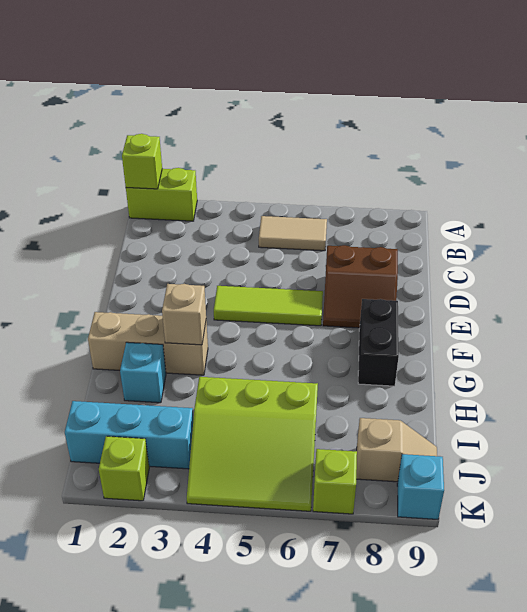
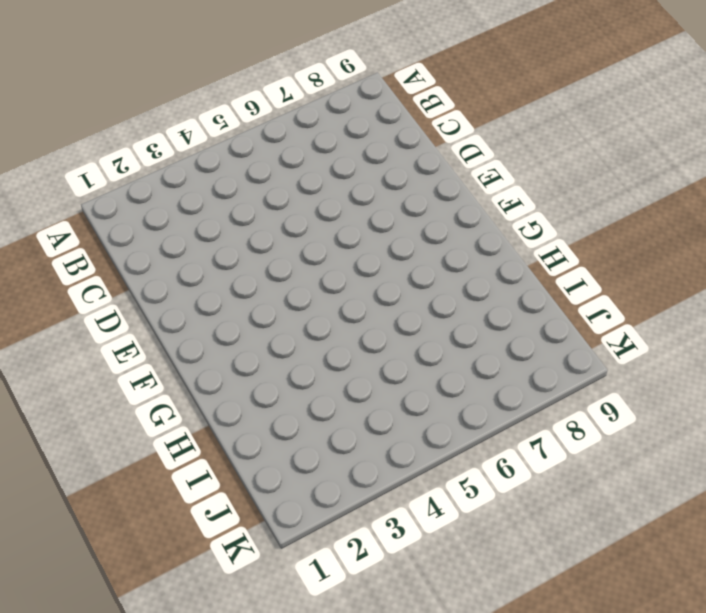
none -> lime 1x2 brick [126,168,197,221]
none -> tan 1x2 tile [259,216,327,251]
none -> brown 2x2 slope [323,245,398,328]

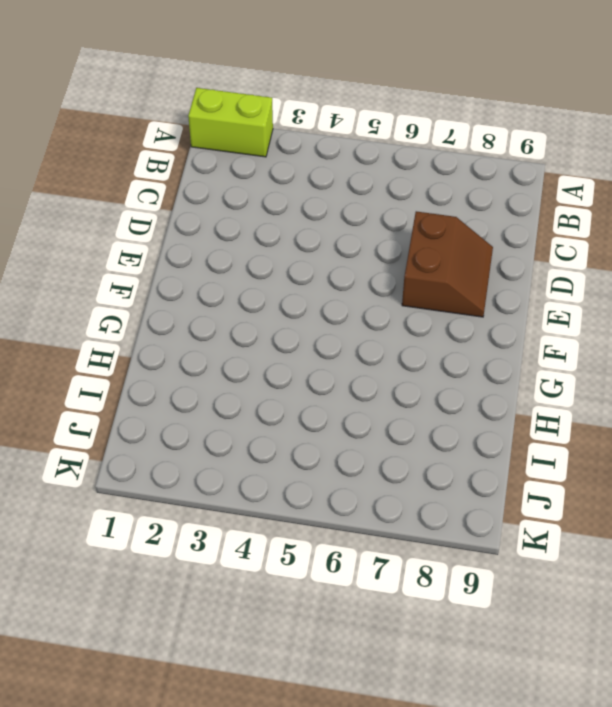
brown 2x2 slope [402,211,493,317] -> brown 2x2 slope turned to [323,245,398,328]
none -> tan 1x2 tile [259,216,327,251]
none -> lime 1x3 tile [214,286,323,326]
none -> black 1x2 brick [358,299,399,386]

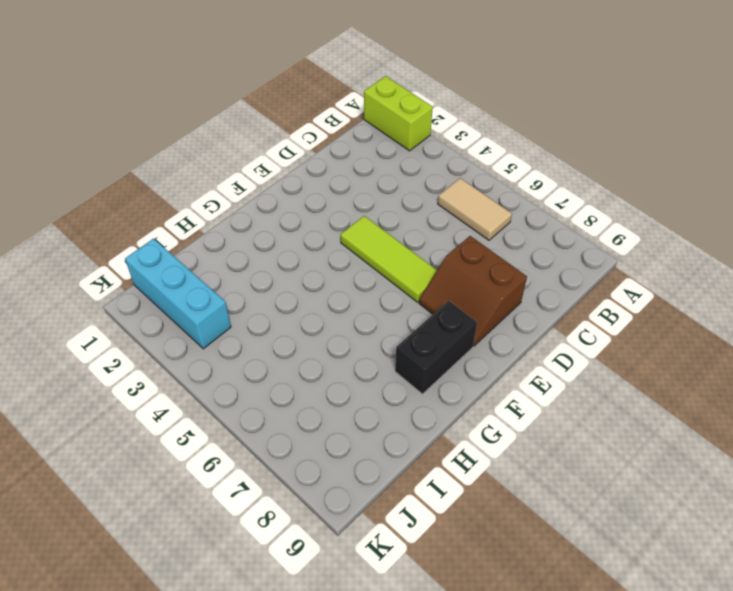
none -> tan 1x3 brick [88,312,208,375]
none -> cyan 1x1 brick [120,342,166,403]
none -> lime 3x3 slope [187,377,318,511]

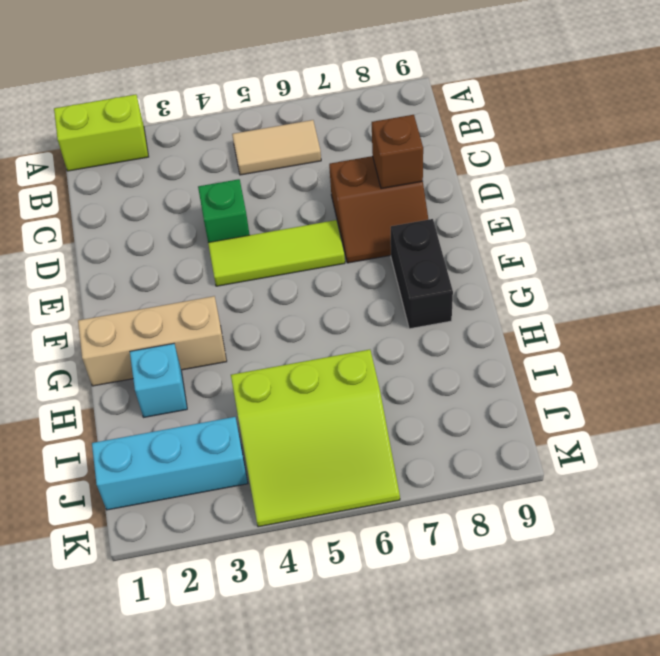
green 1x1 brick [198,179,250,242] -> none
brown 1x1 brick [372,115,423,189] -> none
none -> tan 1x2 slope [356,418,437,482]
none -> lime 1x1 brick [99,436,149,501]
none -> lime 1x1 brick [313,449,357,514]

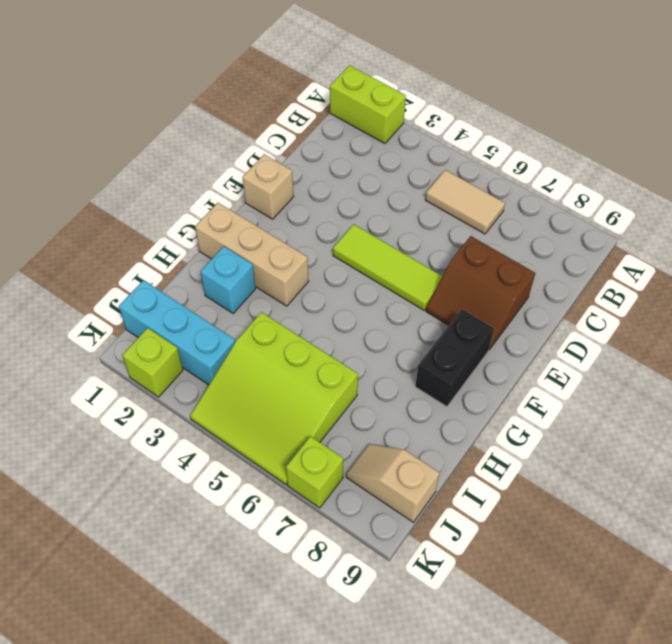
tan 1x1 brick [243,154,294,219] -> tan 1x1 brick moved to [162,284,206,345]
tan 1x2 slope [346,444,440,522] -> tan 1x2 slope turned to [356,418,437,482]
none -> cyan 1x1 brick [397,454,444,519]
none -> lime 1x1 brick [122,134,162,189]

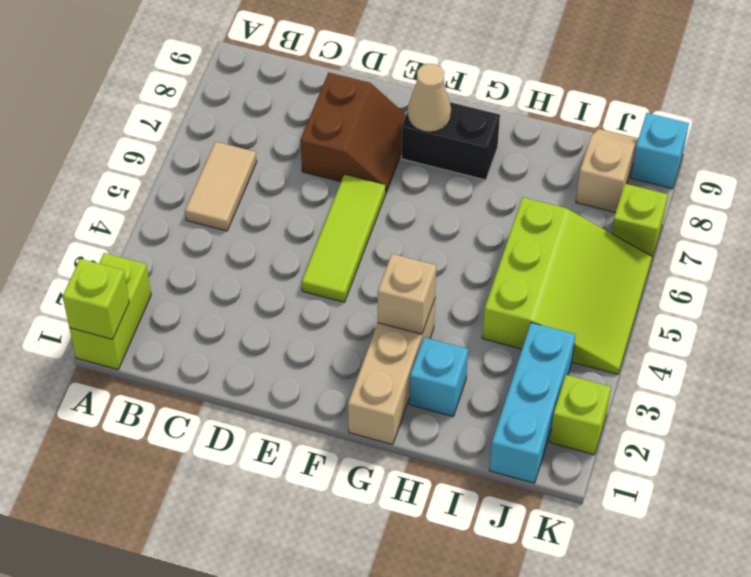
tan 1x1 cone [407,64,451,132] -> none

